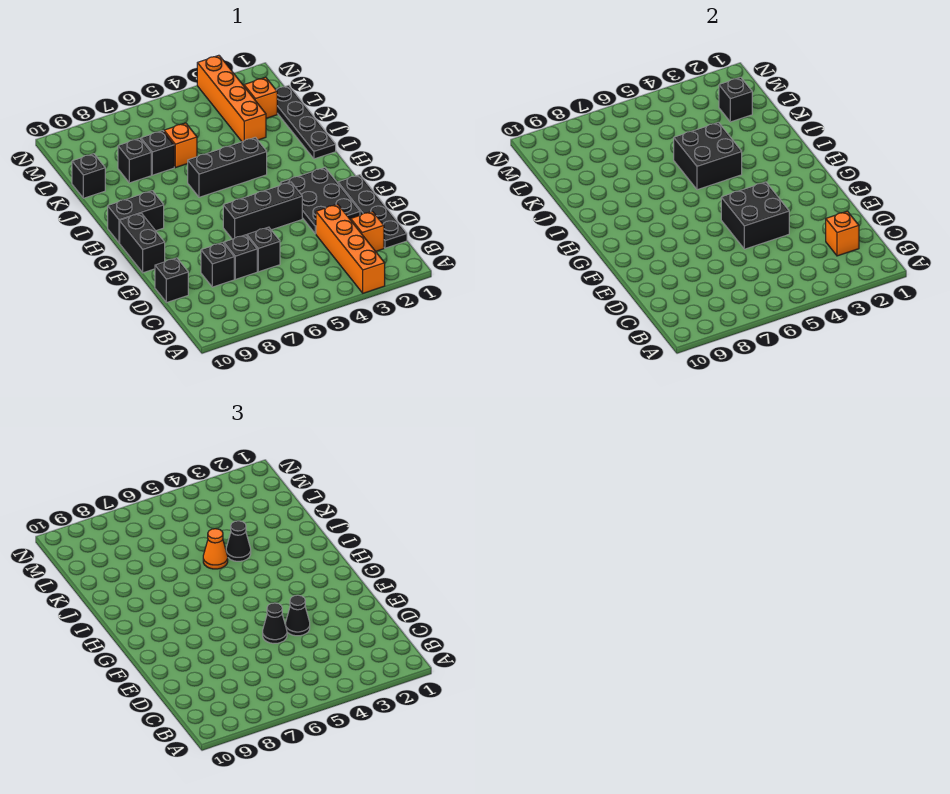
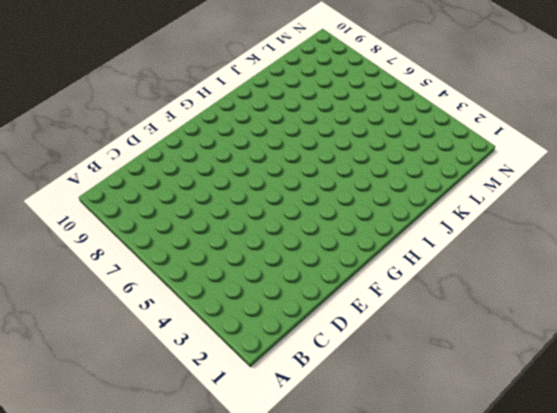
none -> orange 1x4 brick [316,204,385,293]
none -> black 1x4 plate [338,175,407,248]
none -> orange 1x1 brick [351,211,384,251]

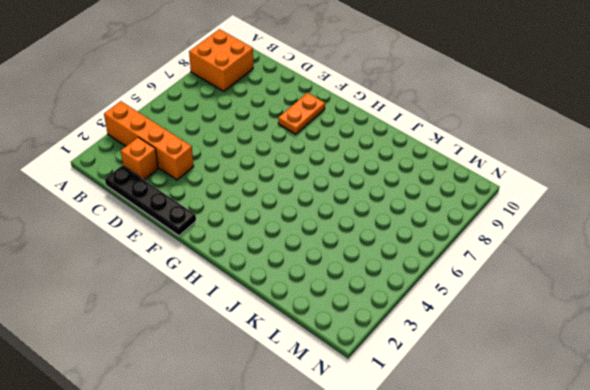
orange 2x2 brick [189,29,253,91] -> none
orange 1x2 plate [278,93,325,134] -> none
none -> black 1x1 brick [247,227,280,272]
none -> black 1x1 brick [224,235,257,279]
none -> black 1x1 brick [201,242,234,287]

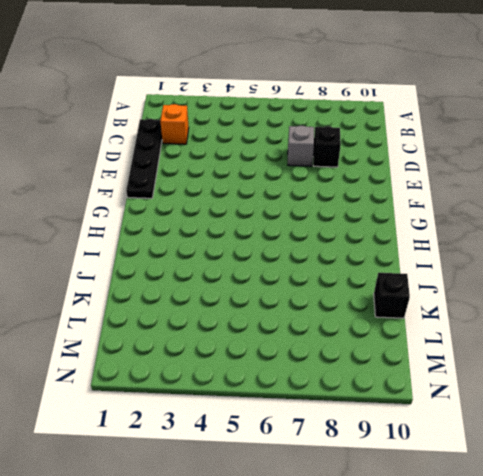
grey 1x1 brick [288,126,314,166] -> black 1x1 brick [224,235,257,279]
none -> orange 1x4 brick [316,204,385,293]
none -> black 1x1 brick [247,227,280,272]
none -> black 1x1 brick [155,258,188,303]

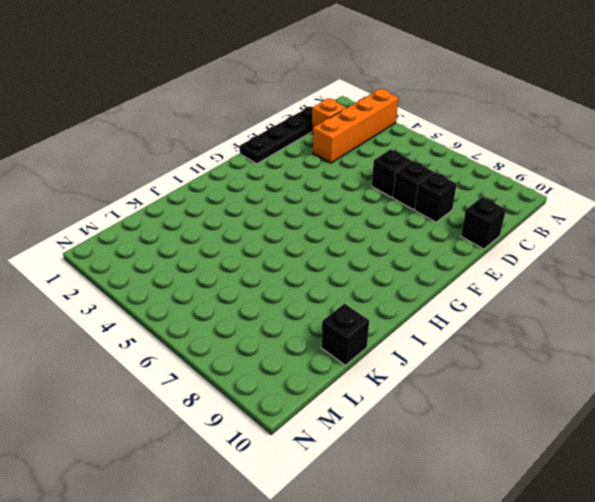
none -> black 2x3 plate [280,168,360,234]
none -> black 1x3 brick [223,182,302,239]
none -> black 1x2 brick [120,213,165,273]

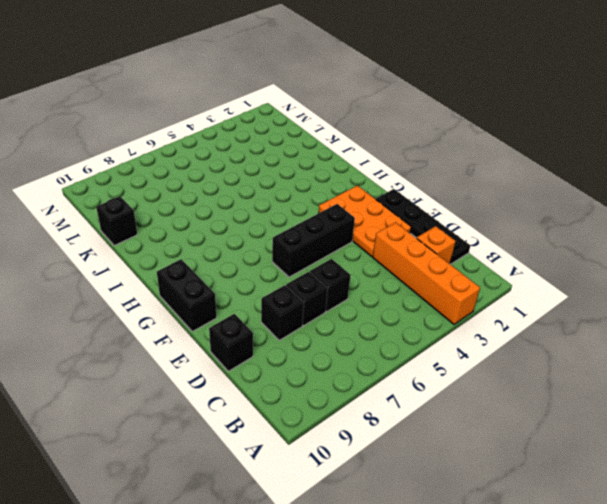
orange 2x3 plate [319,186,411,256] -> black 2x3 plate [280,168,360,234]
none -> black 1x2 brick [108,191,164,243]
none -> black 1x4 plate [276,85,336,159]
none -> black 1x3 brick [188,137,267,197]

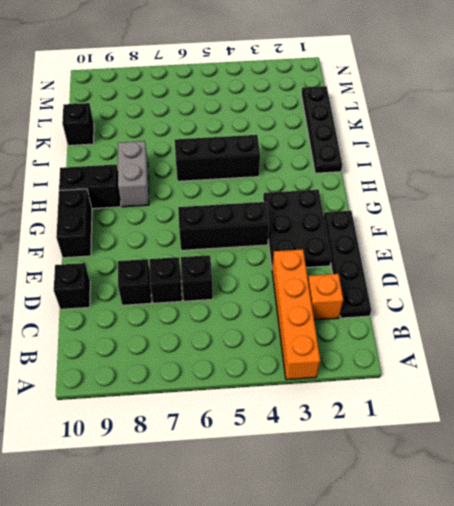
grey 1x2 brick [118,141,149,207] -> none
none -> orange 1x4 brick [197,55,266,142]
none -> orange 1x1 brick [164,123,197,168]
none -> black 1x1 brick [141,131,174,175]

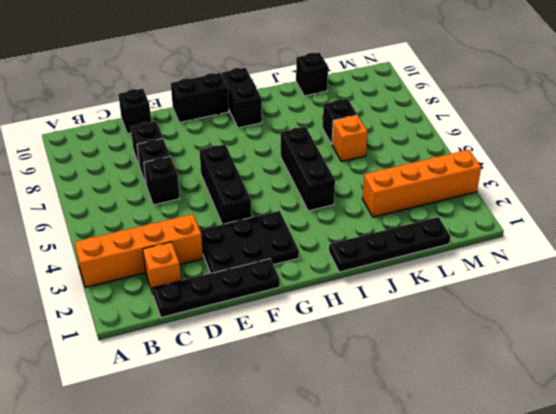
none -> black 1x1 brick [118,138,151,183]
none -> orange 1x1 brick [244,77,277,118]
none -> orange 1x1 brick [826,211,859,256]

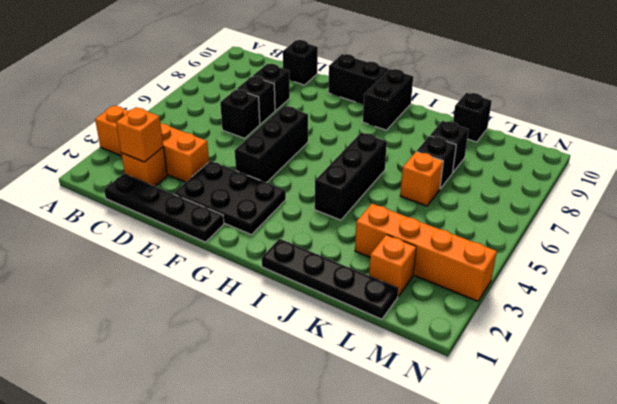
none -> black 2x2 brick [721,182,789,249]
none -> black 2x2 brick [674,122,742,190]
none -> black 1x1 brick [719,77,752,122]

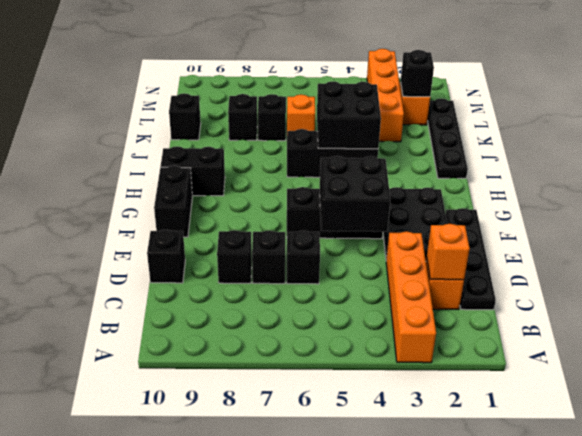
none -> black 1x1 cone [285,595,310,636]
none -> black 1x1 cone [263,603,287,644]
none -> black 1x1 cone [226,521,251,561]

